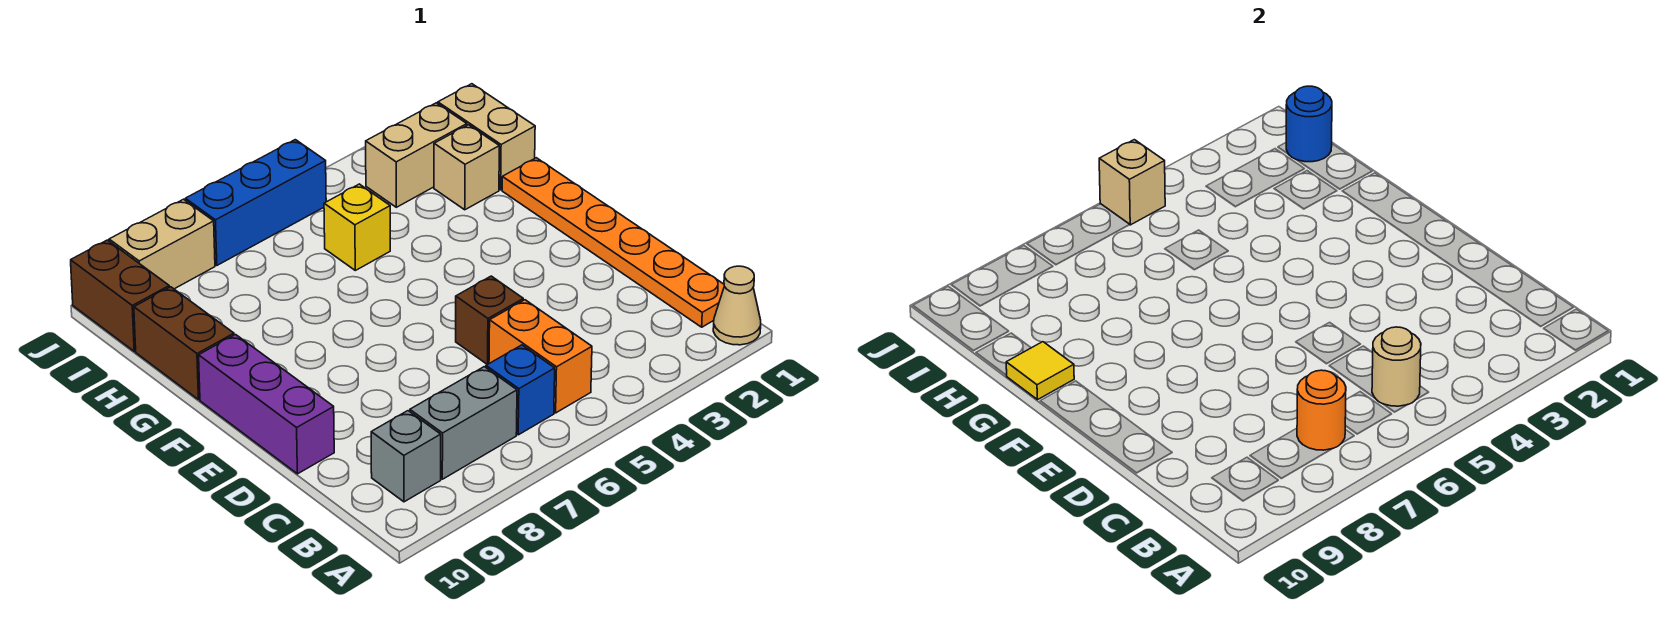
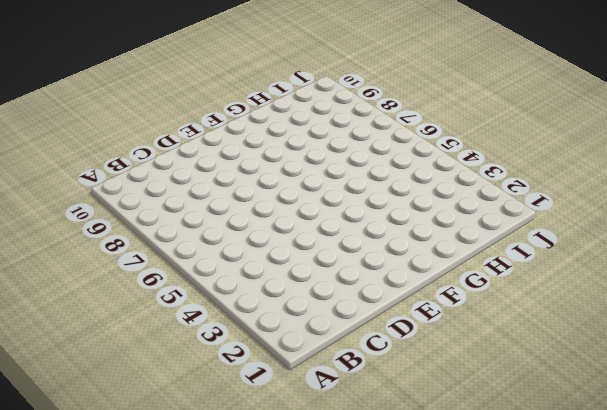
none -> tan 1x1 cone [713,266,761,345]
none -> orange 1x6 plate [502,158,724,327]
none -> orange 1x2 brick [489,300,592,413]

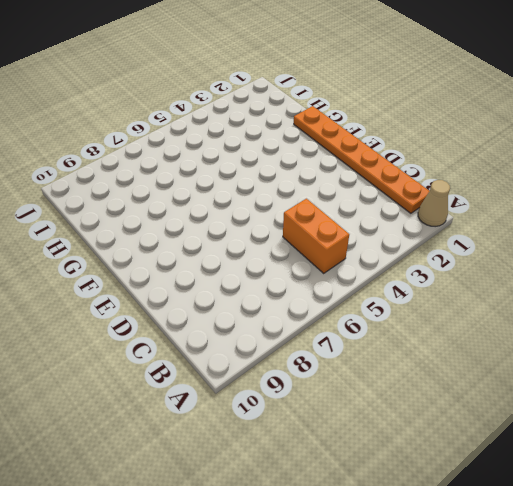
none -> blue 1x1 brick [486,345,555,435]
none -> grey 1x2 brick [410,367,517,479]
none -> grey 1x1 brick [371,411,441,502]

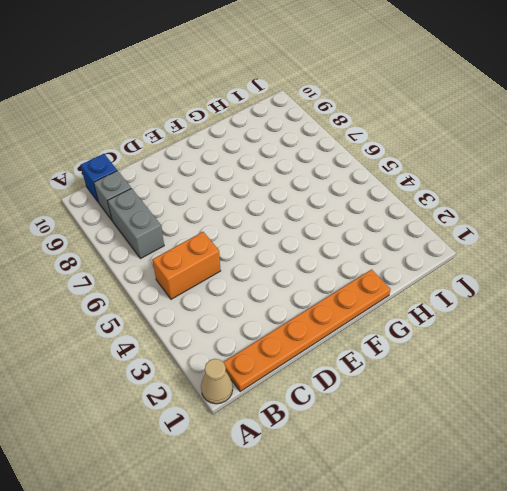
blue 1x1 brick [80,154,117,203] -> blue 1x1 brick moved to [486,345,555,435]
none -> brown 1x1 brick [456,276,523,365]
none -> purple 1x3 brick [199,335,334,474]
none -> brown 1x2 brick [134,287,234,400]

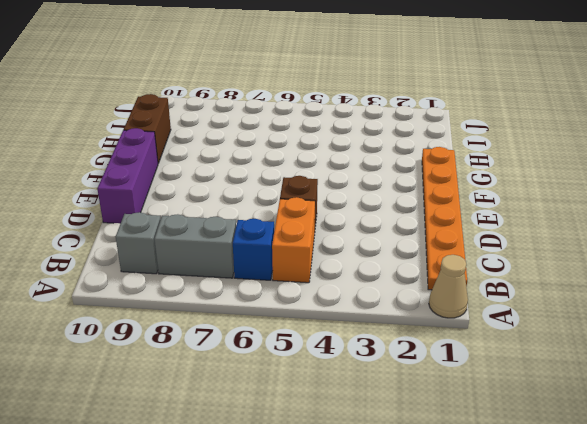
none -> tan 1x2 brick [438,84,535,190]
none -> tan 1x1 brick [434,125,499,210]
none -> yellow 1x1 brick [324,184,390,270]

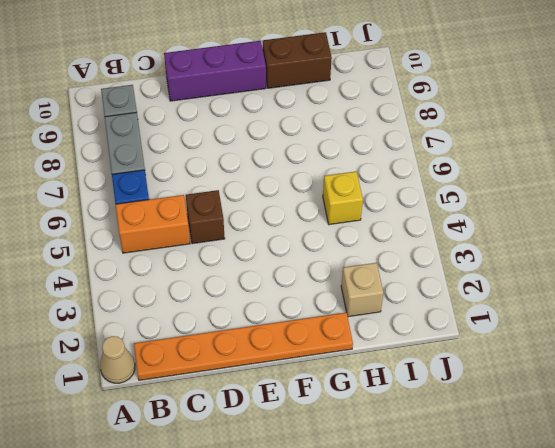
none -> tan 1x2 brick [438,84,535,190]
none -> tan 1x2 brick [366,103,467,207]
none -> brown 1x2 brick [71,240,169,351]

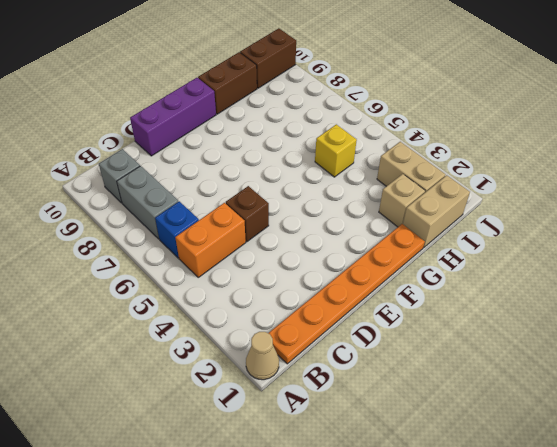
none -> blue 1x3 brick [185,140,326,265]
none -> tan 1x2 brick [109,199,215,289]
none -> tan 1x1 round brick [1372,327,1421,406]

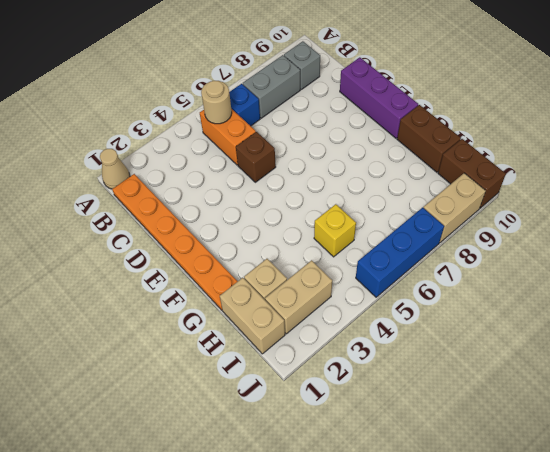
none -> orange 1x1 round brick [1297,370,1346,450]
none -> yellow 1x1 tile [1006,342,1074,400]
none -> blue 1x1 round brick [1286,86,1332,162]

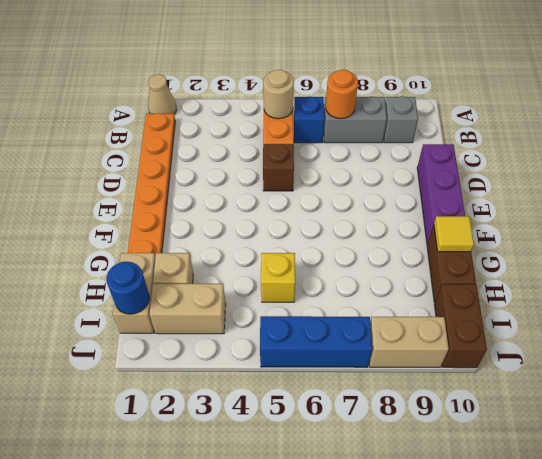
none -> tan 1x1 brick [1099,140,1165,225]

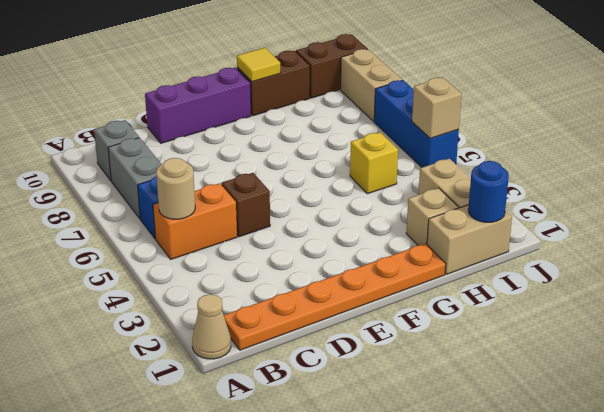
none -> orange 1x1 round brick [1297,370,1346,450]

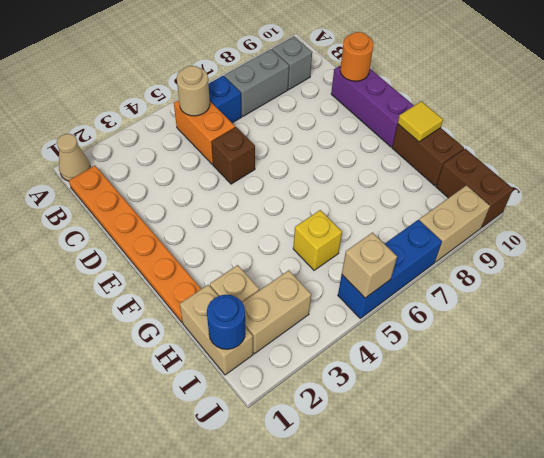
orange 1x1 round brick [340,32,374,81] -> orange 1x1 round brick moved to [1297,370,1346,450]

